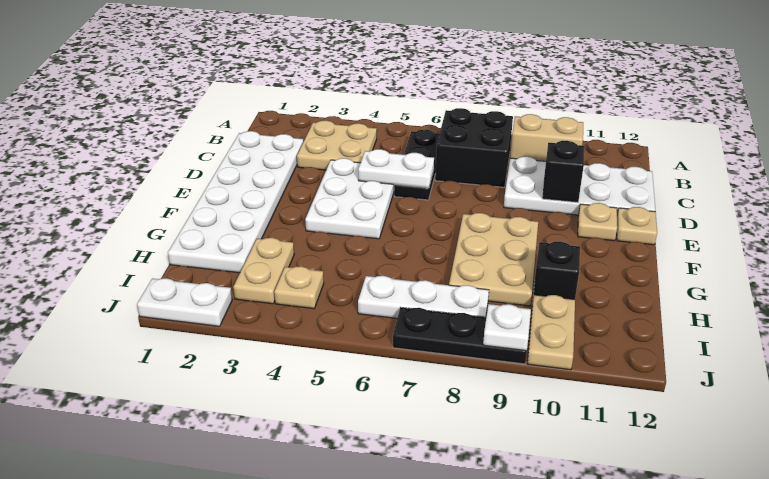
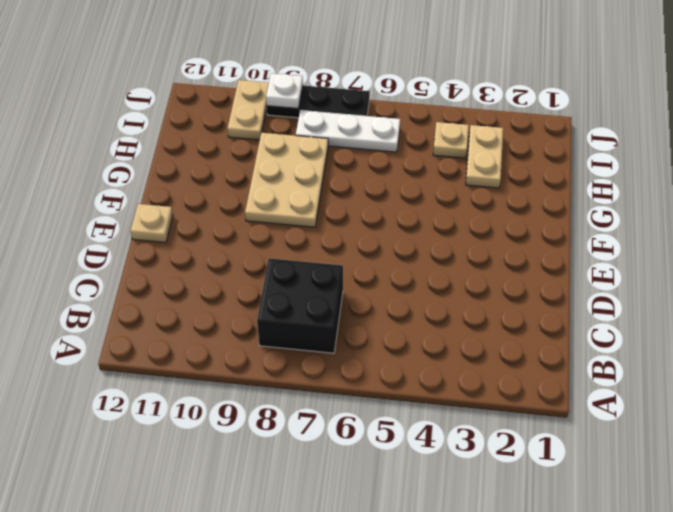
none -> tan 2x2 plate [297,120,377,170]
none -> black 1x3 plate [394,129,439,200]
none -> tan 1x2 brick [510,114,583,161]

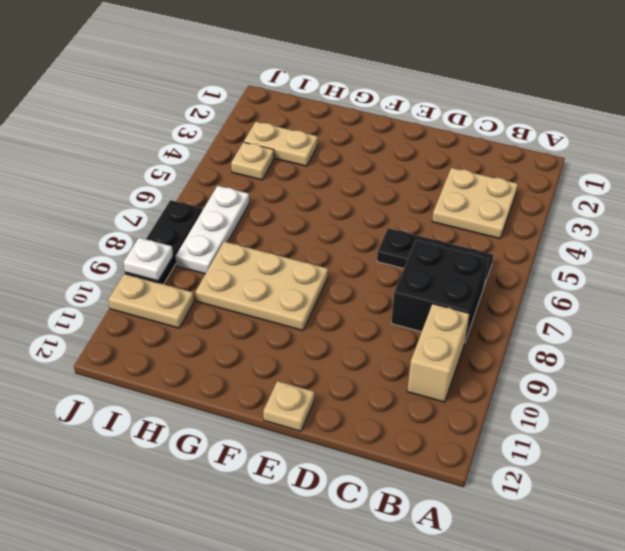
none -> white 2x6 plate [168,131,303,273]
none -> white 2x4 plate [504,156,655,215]
none -> white 2x3 plate [305,158,394,239]

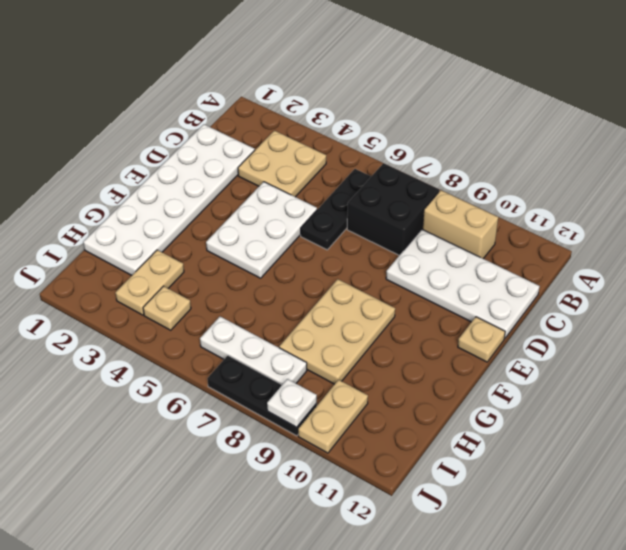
none -> tan 1x1 plate [578,203,617,241]
none -> black 1x1 brick [533,242,580,299]
none -> white 1x2 plate [137,278,232,326]

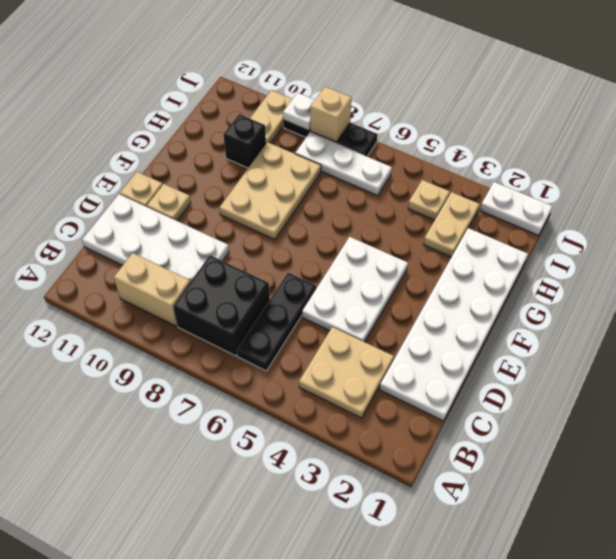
tan 1x1 brick [310,87,351,142] -> none
none -> white 1x2 plate [358,149,434,188]
none -> black 1x1 brick [542,141,584,202]

